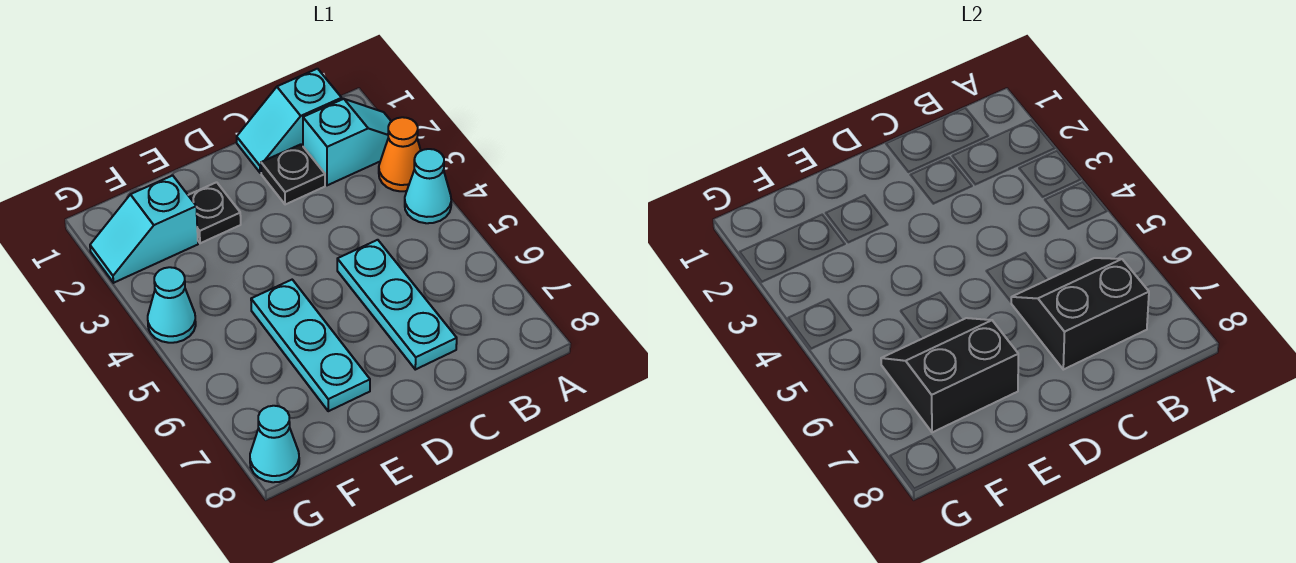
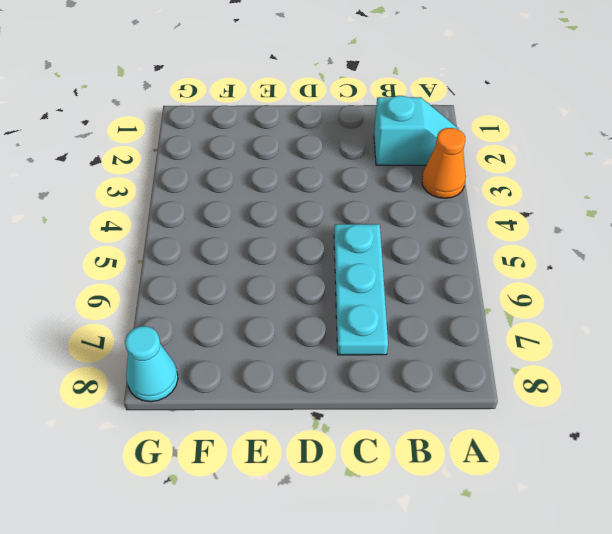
none -> cyan 1x1 cone [405,149,451,223]
none -> cyan 1x2 slope [237,69,342,173]
none -> black 1x1 plate [261,144,325,205]

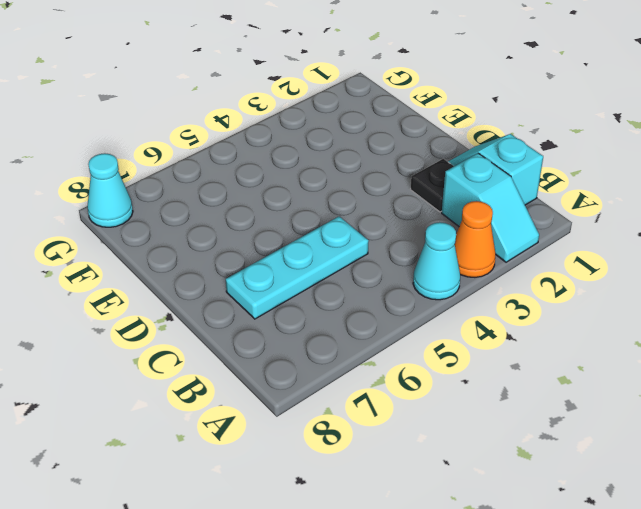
none -> black 1x1 plate [188,182,241,243]
none -> cyan 1x3 plate [251,280,370,411]
none -> cyan 1x2 slope [90,175,198,283]

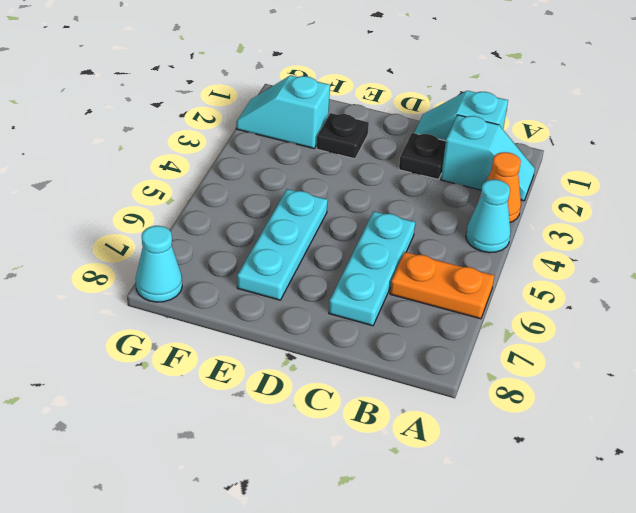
orange 1x2 plate [390,252,494,319] -> none
none -> cyan 1x1 cone [148,267,196,343]
none -> black 2x2 slope [1011,258,1149,370]
none -> black 2x2 slope [881,318,1018,432]

